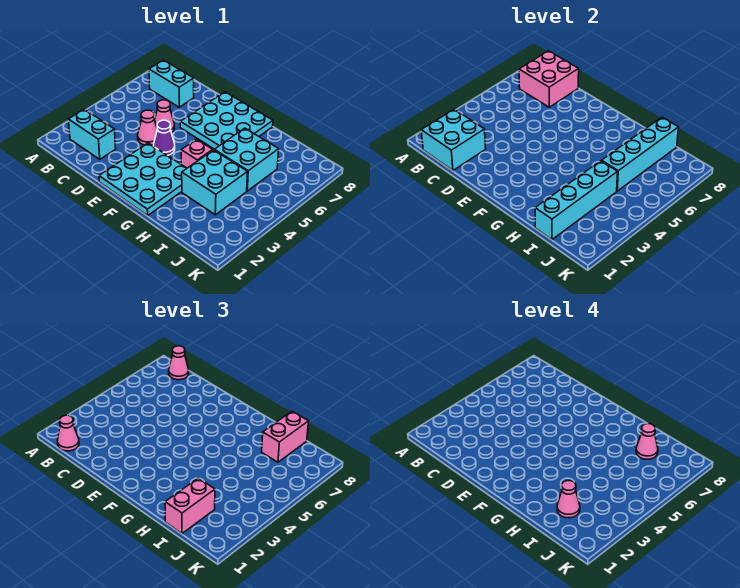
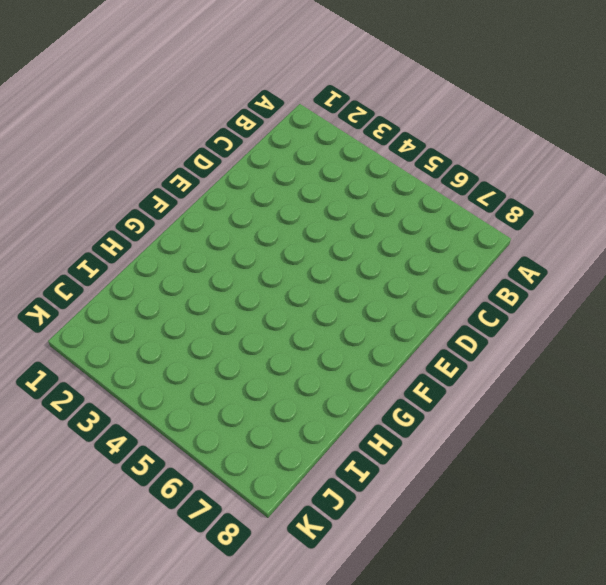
none -> cyan 1x2 brick [68,109,116,159]
none -> cyan 1x2 brick [149,60,194,107]
none -> pink 1x1 cone [138,110,157,145]

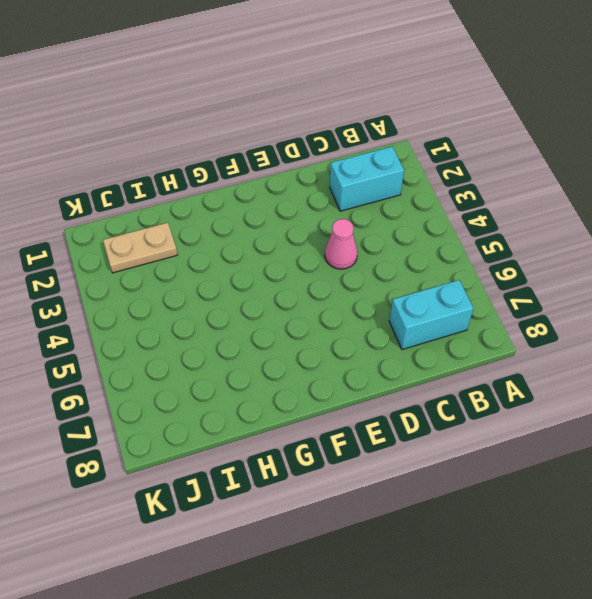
tan 1x2 plate [103,223,178,273] -> none
none -> pink 1x1 cone [154,100,175,133]
none -> cyan 3x3 plate [99,143,187,215]
none -> purple 1x1 cone [154,120,175,155]

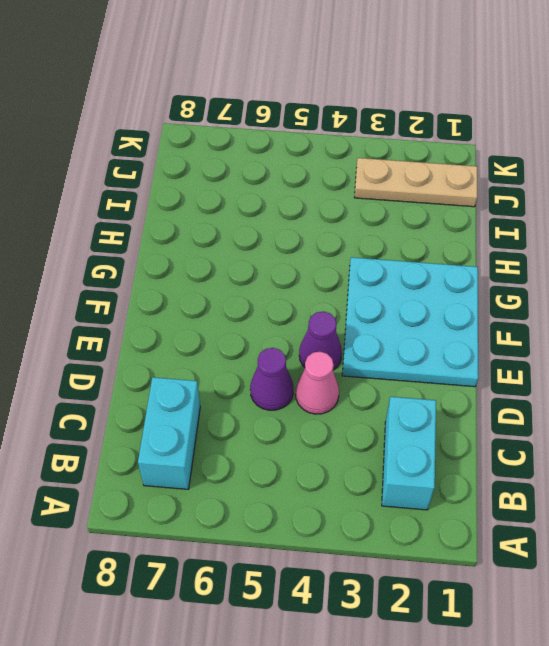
purple 1x1 cone [250,348,294,410] -> pink 1x1 cone [154,100,175,133]
tan 1x3 plate [354,158,477,207] -> none
none -> cyan 3x3 plate [180,92,273,149]
none -> pink 1x1 brick [181,139,213,168]
none -> cyan 2x2 brick [182,150,248,215]

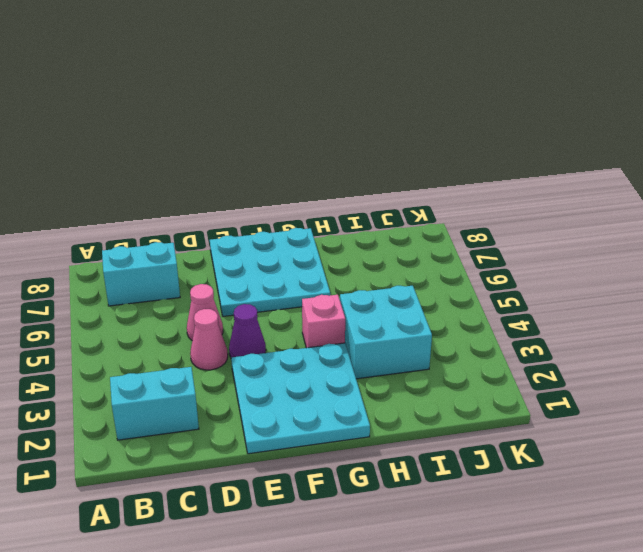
none -> cyan 2x2 brick [214,128,279,191]
none -> cyan 2x2 brick [421,109,486,170]
none -> pink 2x2 brick [519,51,579,107]

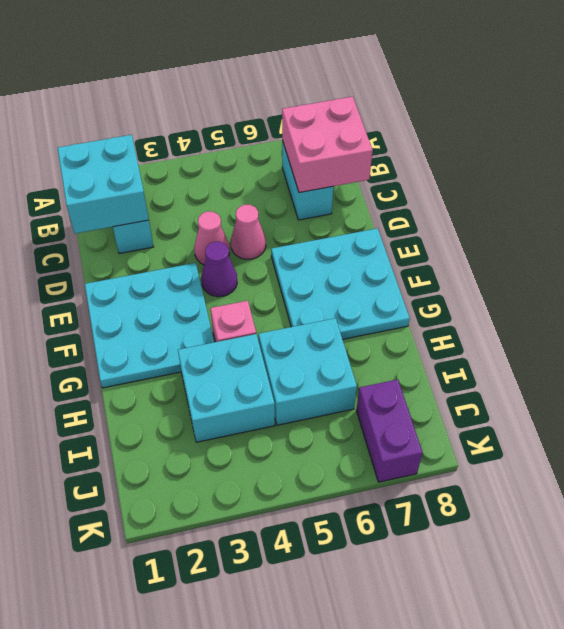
purple 1x2 brick [356,379,423,482] -> none
none -> cyan 1x4 brick [535,161,618,239]
none -> cyan 1x4 brick [602,117,679,191]
none -> pink 1x1 cone [57,415,79,451]

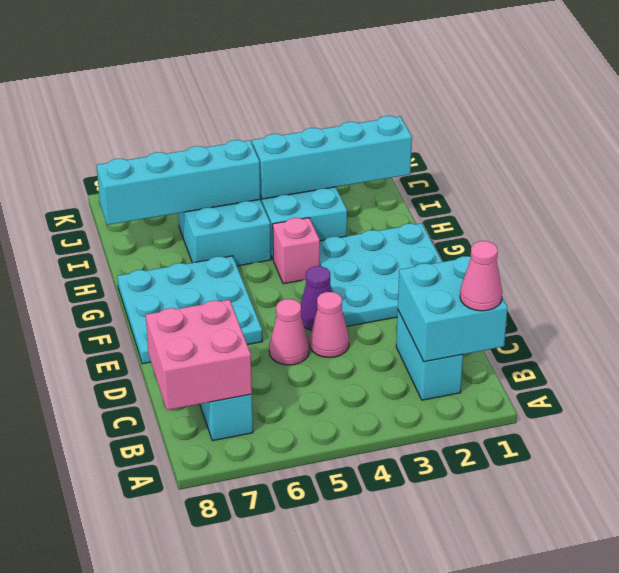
none -> pink 1x1 cone [169,346,189,380]
none -> pink 1x2 brick [165,478,215,533]
none -> pink 1x2 brick [262,411,309,462]

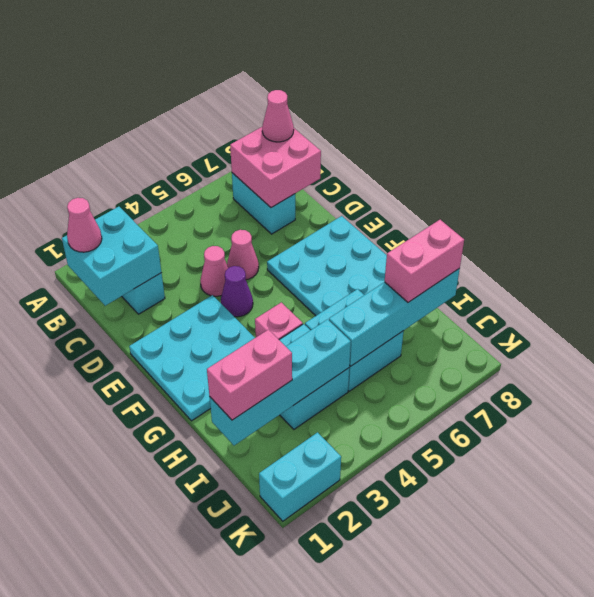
cyan 1x2 brick [259,432,341,521] -> none
none -> pink 1x1 cone [557,481,580,518]
none -> pink 1x1 cone [636,424,658,459]

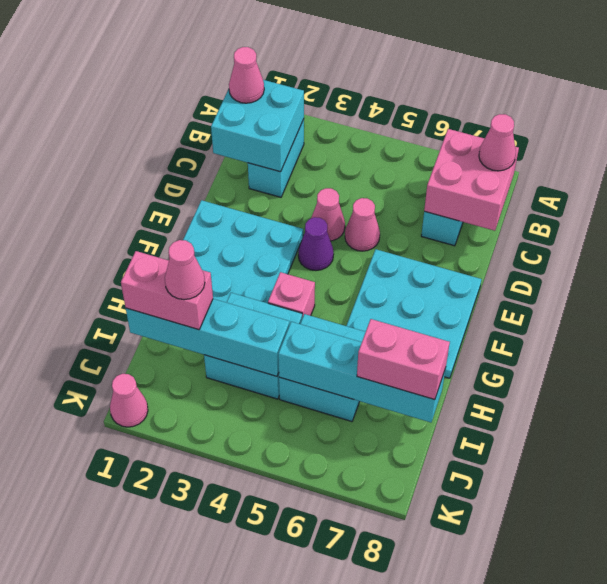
pink 1x1 cone [110,374,148,427] -> pink 1x1 cone moved to [636,424,658,459]

